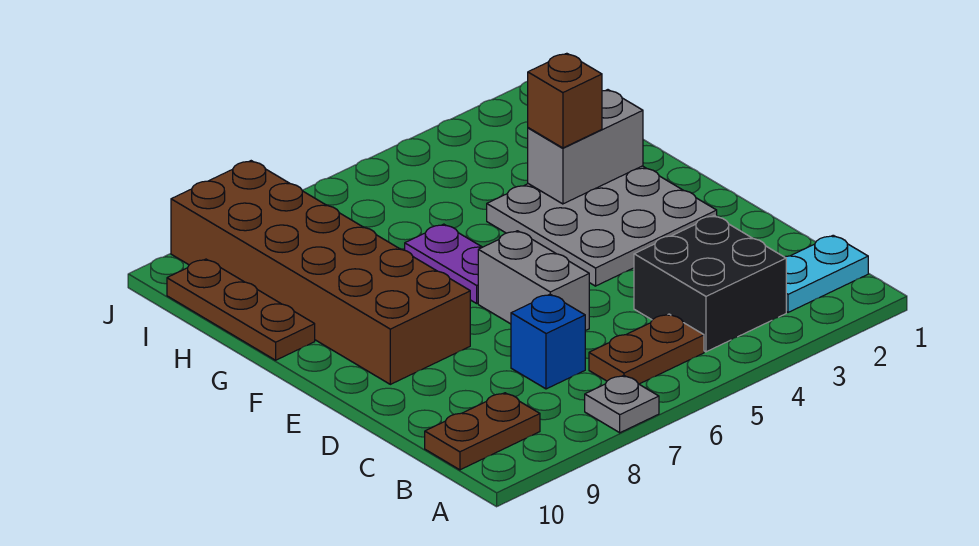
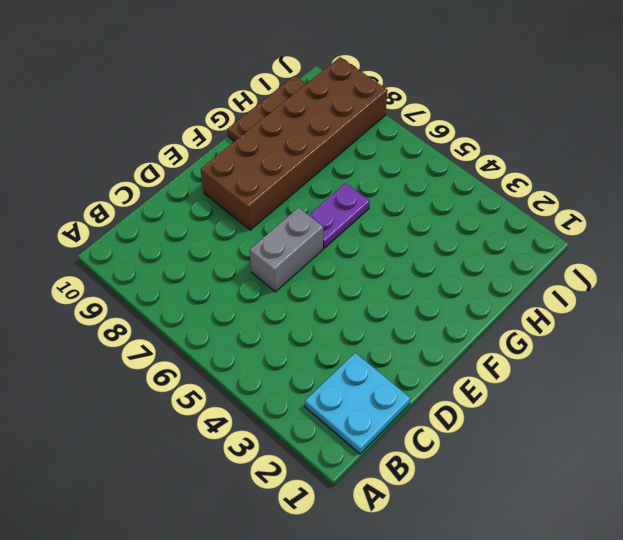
cyan 2x2 plate [305,353,410,454] -> cyan 1x2 plate [785,235,868,312]
none -> grey 1x1 plate [585,375,659,433]
none -> black 2x2 brick [634,216,786,352]
none -> brown 1x2 plate [589,314,704,384]

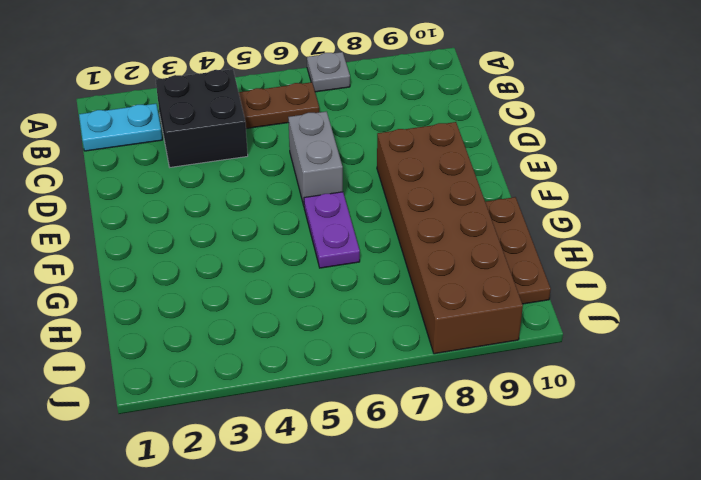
none -> brown 1x2 plate [425,393,540,470]
none -> blue 1x1 brick [511,294,585,389]
none -> grey 3x3 plate [487,166,717,286]

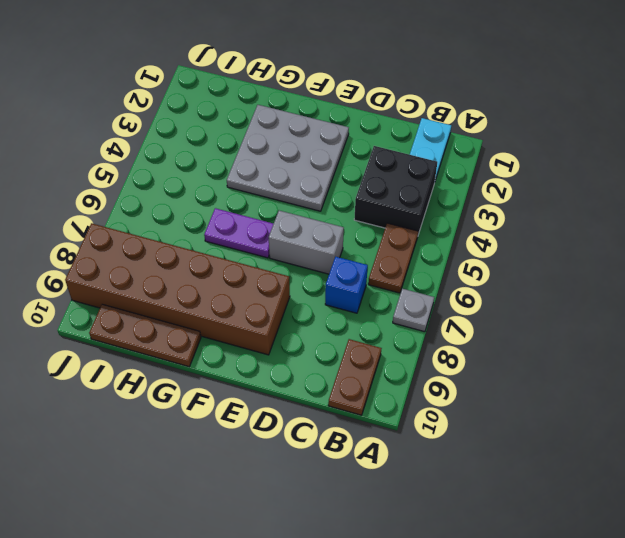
none -> grey 1x2 brick [528,90,643,204]
none -> brown 1x1 brick [528,53,602,148]

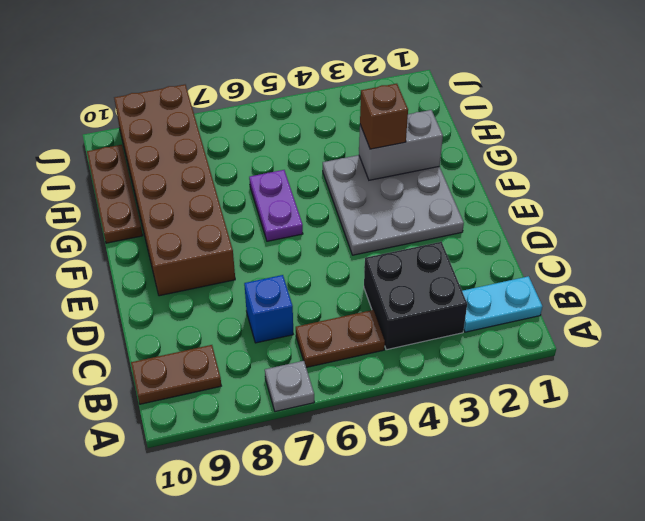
none -> grey 1x2 brick [478,231,589,331]

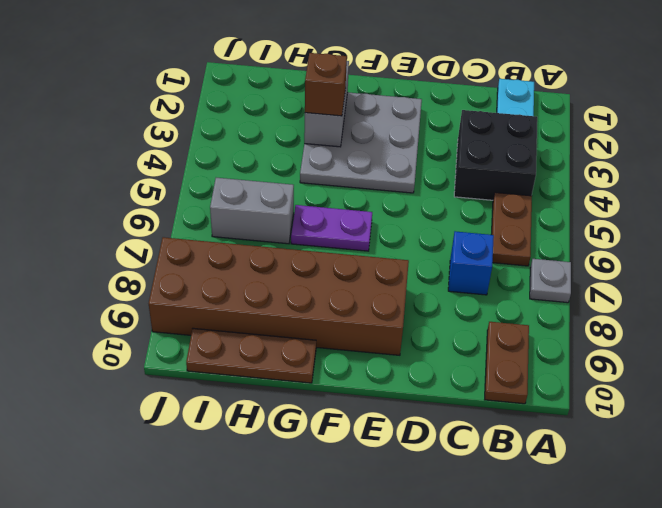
grey 1x2 brick [210,178,294,244] -> grey 1x2 brick moved to [478,231,589,331]

